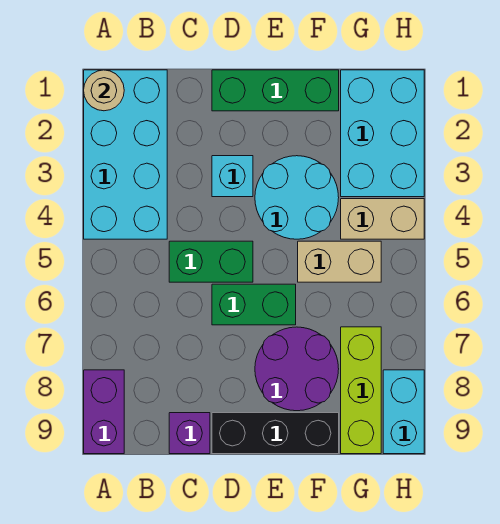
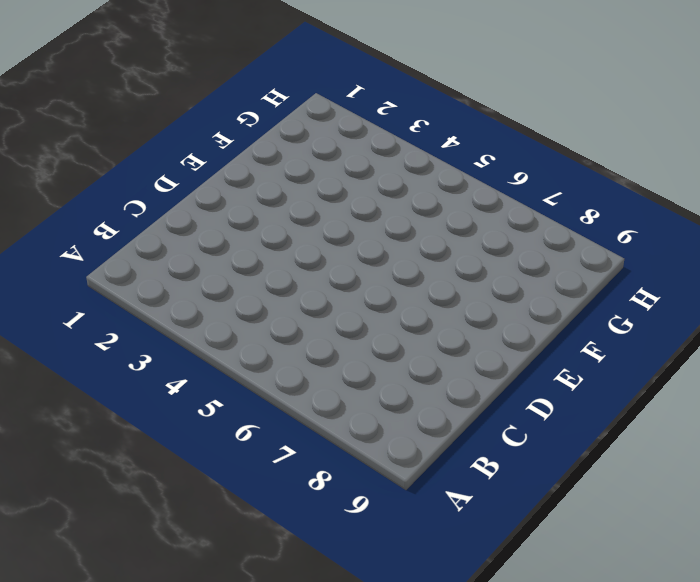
none -> cyan 2x4 brick [84,70,167,239]
none -> purple 1x2 brick [84,370,124,454]
none -> green 1x2 brick [169,241,253,282]

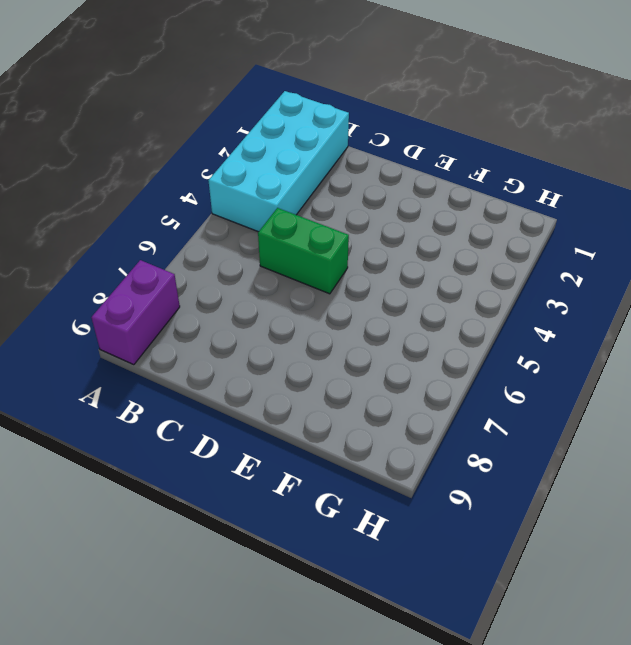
none -> purple 1x1 brick [169,413,210,454]
none -> green 1x3 brick [212,70,339,111]
none -> cyan 1x1 brick [212,156,253,197]

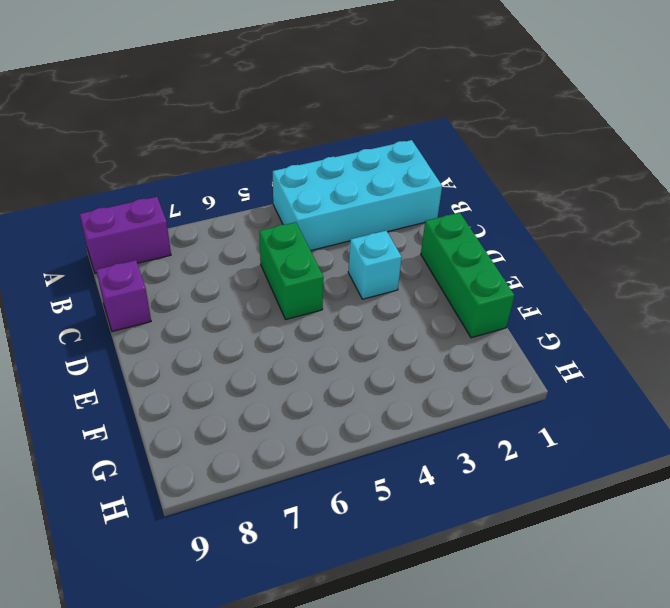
none -> green 1x2 brick [212,284,296,325]
none -> black 1x3 brick [212,413,339,454]
none -> cyan 2x2 round brick [255,156,339,239]

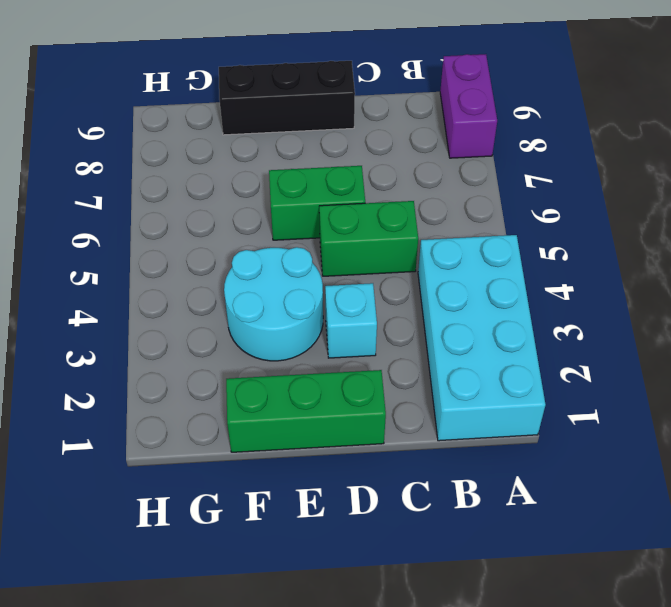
none -> purple 1x1 brick [169,413,210,454]
none -> purple 2x2 round brick [255,327,339,411]
none -> tan 1x2 brick [298,241,381,282]

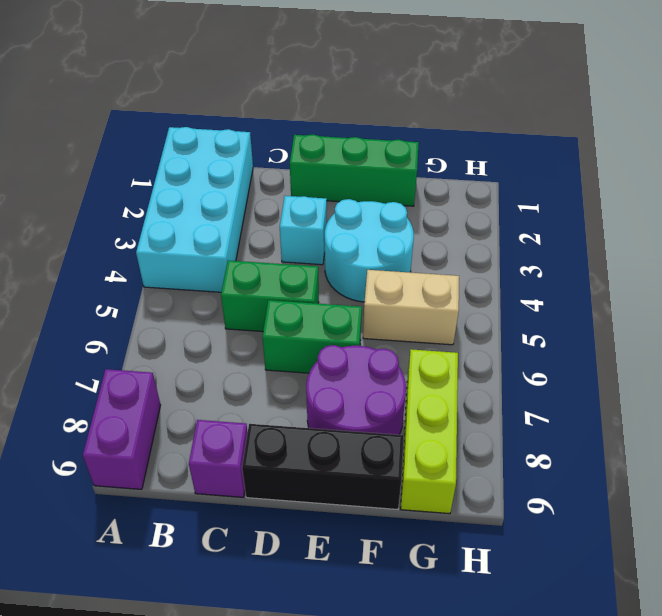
none -> cyan 2x3 brick [341,70,424,197]
none -> tan 1x2 brick [341,199,424,239]
none -> cyan 1x2 brick [383,370,424,454]

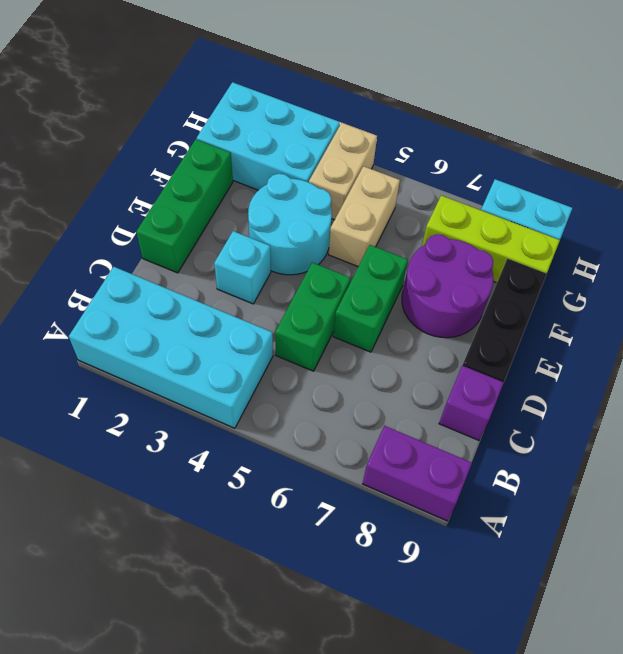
none -> tan 1x1 round brick [84,70,124,111]

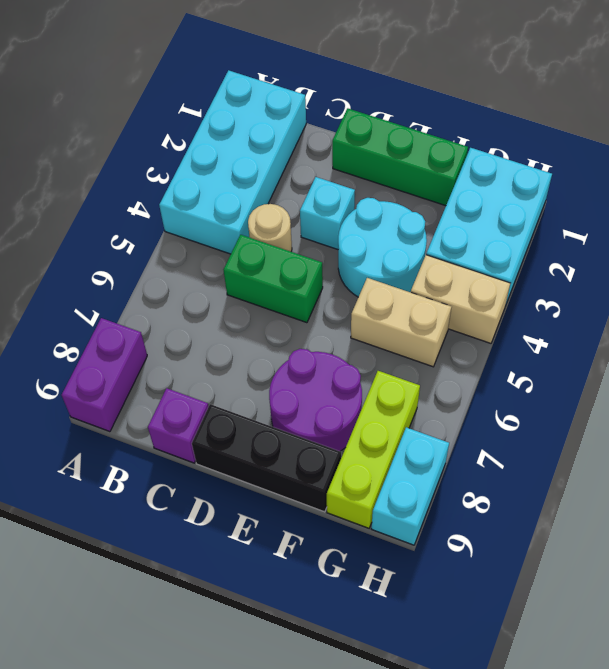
tan 1x1 round brick [248,204,292,252] -> tan 1x1 round brick moved to [84,70,124,111]
none -> green 1x2 brick [212,284,296,325]

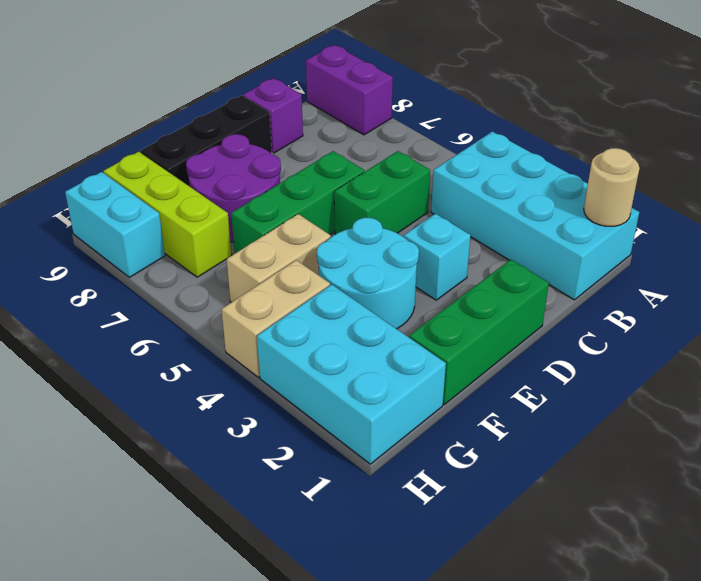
green 1x3 brick [231,151,364,253] -> green 1x2 brick [212,284,296,325]

